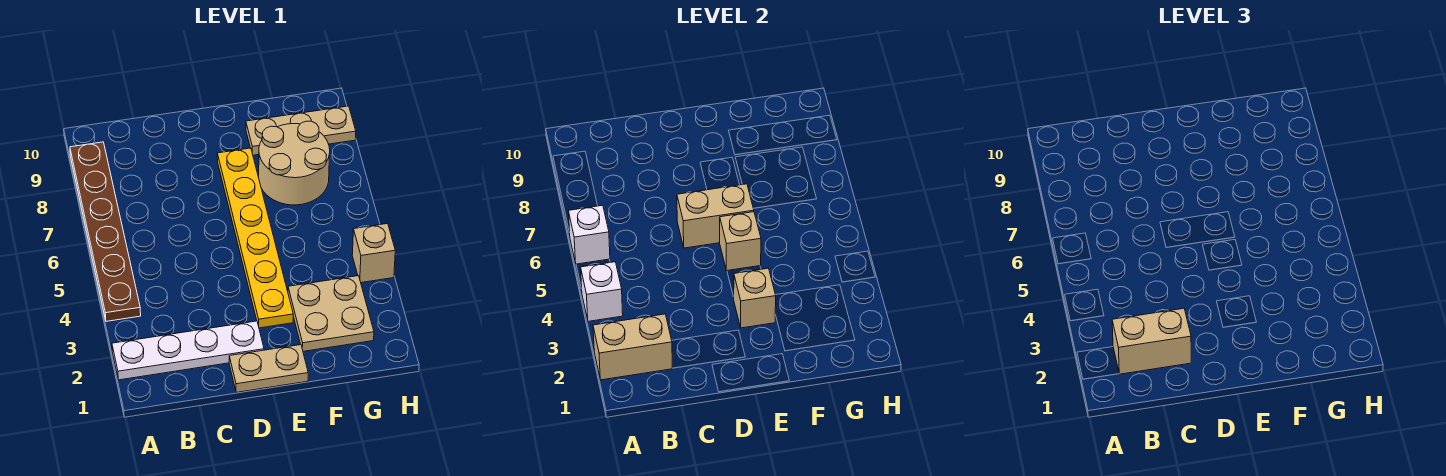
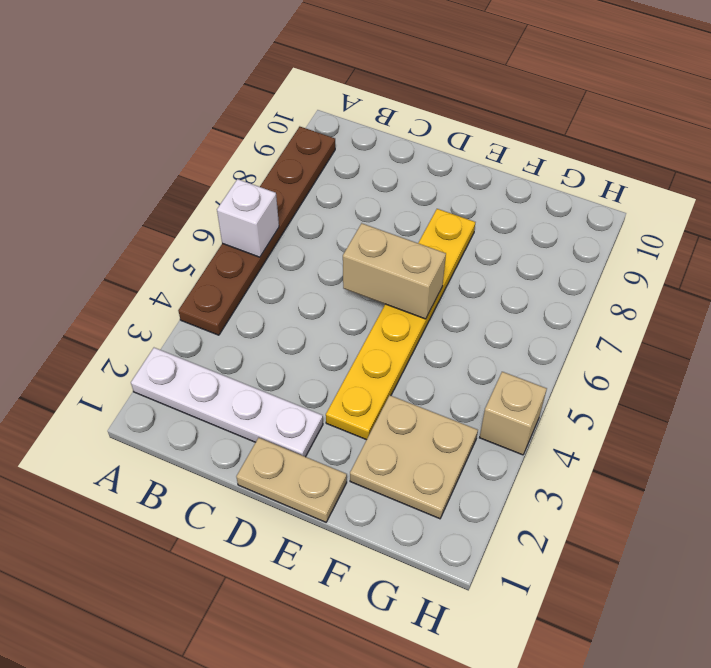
none -> tan 2x2 round brick [259,121,330,205]
none -> tan 1x3 plate [246,106,356,155]
none -> tan 1x2 brick [593,314,672,380]

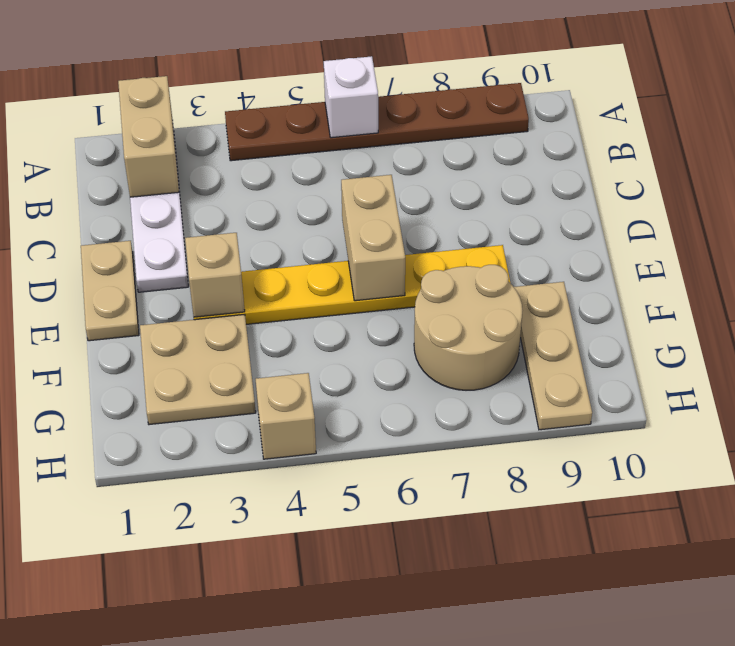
none -> white 1x1 brick [581,262,623,321]
none -> tan 1x1 brick [720,212,761,271]
none -> tan 1x2 brick [1112,308,1191,374]

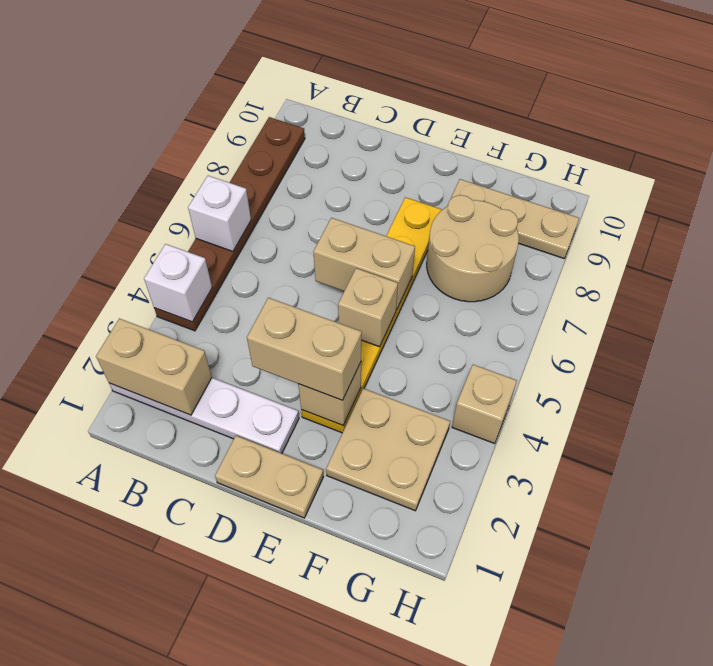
tan 1x2 brick [247,298,362,400] -> tan 1x2 brick moved to [1112,308,1191,374]

